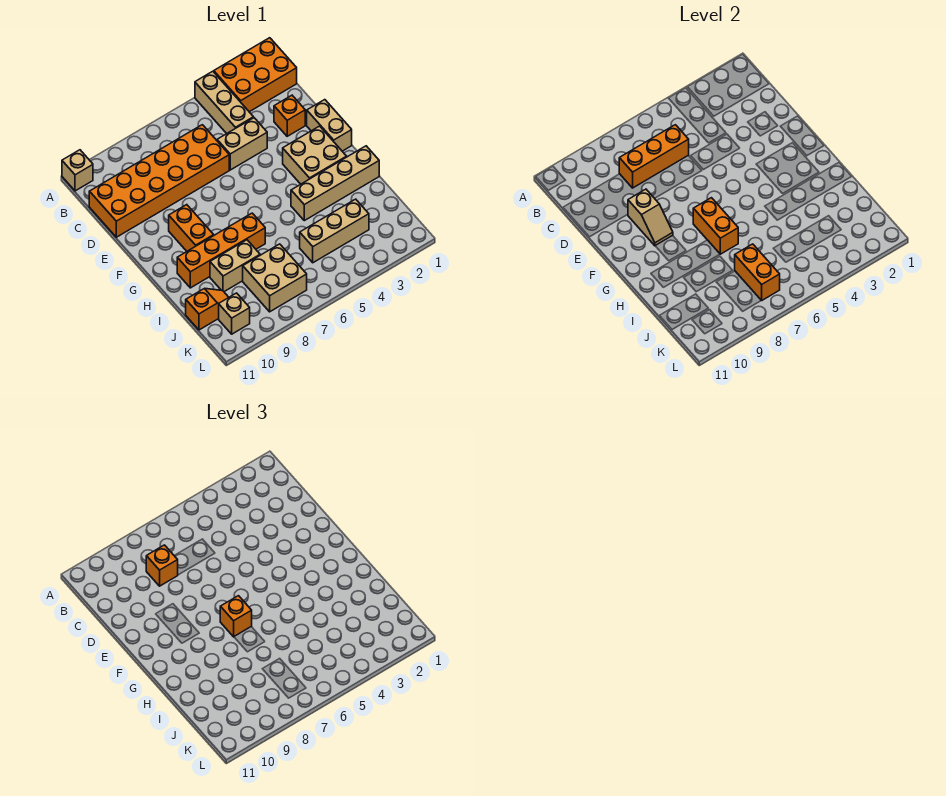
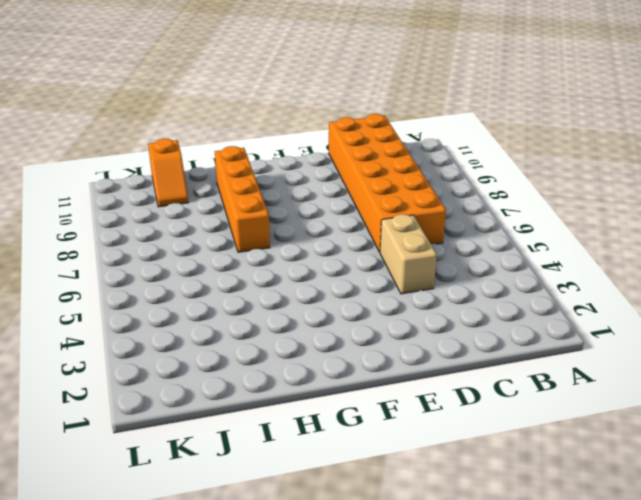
none -> orange 2x3 brick [214,38,297,112]
none -> tan 1x3 brick [195,71,254,134]
none -> tan 1x1 brick [62,150,93,191]

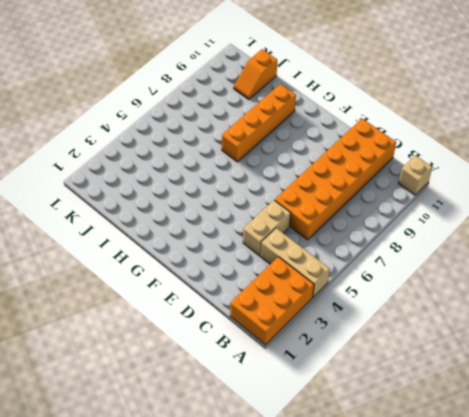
none -> orange 1x1 brick [274,95,305,136]
none -> tan 1x2 brick [307,100,352,151]
none -> tan 2x2 brick [283,126,347,184]

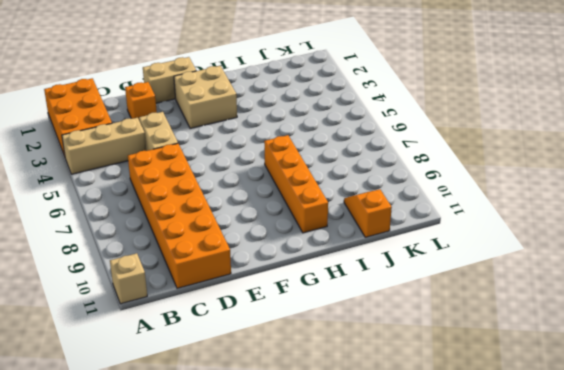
none -> orange 1x2 brick [169,205,214,251]
none -> tan 1x4 brick [291,146,379,221]
none -> tan 1x2 brick [210,240,260,292]

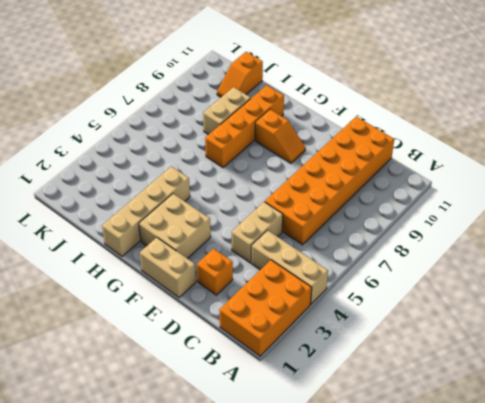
orange 1x2 slope [255,109,306,163] -> orange 1x2 brick [169,205,214,251]
none -> tan 1x1 brick [62,150,93,191]
none -> tan 1x3 brick [300,199,369,263]
none -> tan 2x2 brick [243,244,307,312]

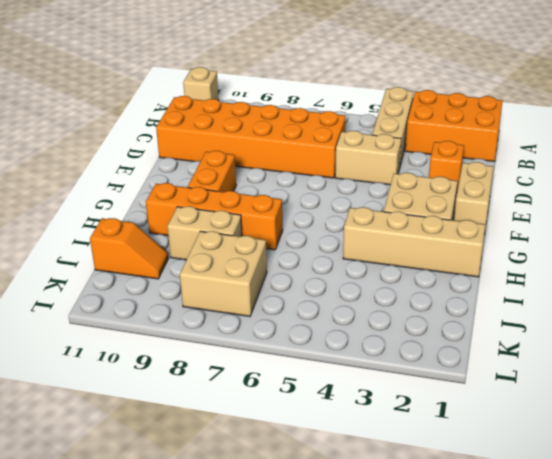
none -> tan 1x3 brick [300,199,369,263]
none -> tan 1x1 brick [219,293,250,334]
none -> orange 1x3 brick [619,125,689,188]

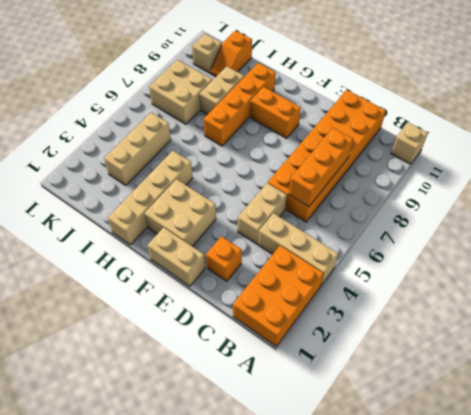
none -> tan 1x2 slope [628,189,673,246]
none -> orange 1x2 brick [693,198,738,254]
none -> orange 1x2 brick [735,244,780,301]

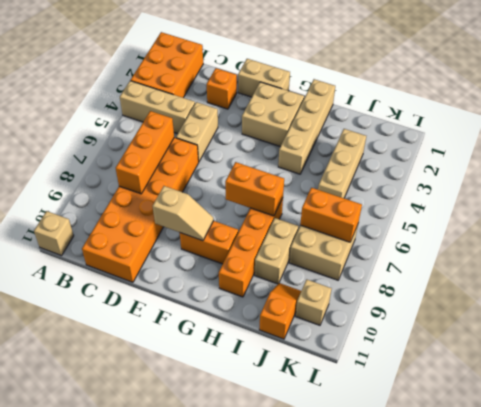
none -> orange 1x1 brick [146,545,178,586]
none -> orange 1x1 brick [220,596,252,637]

